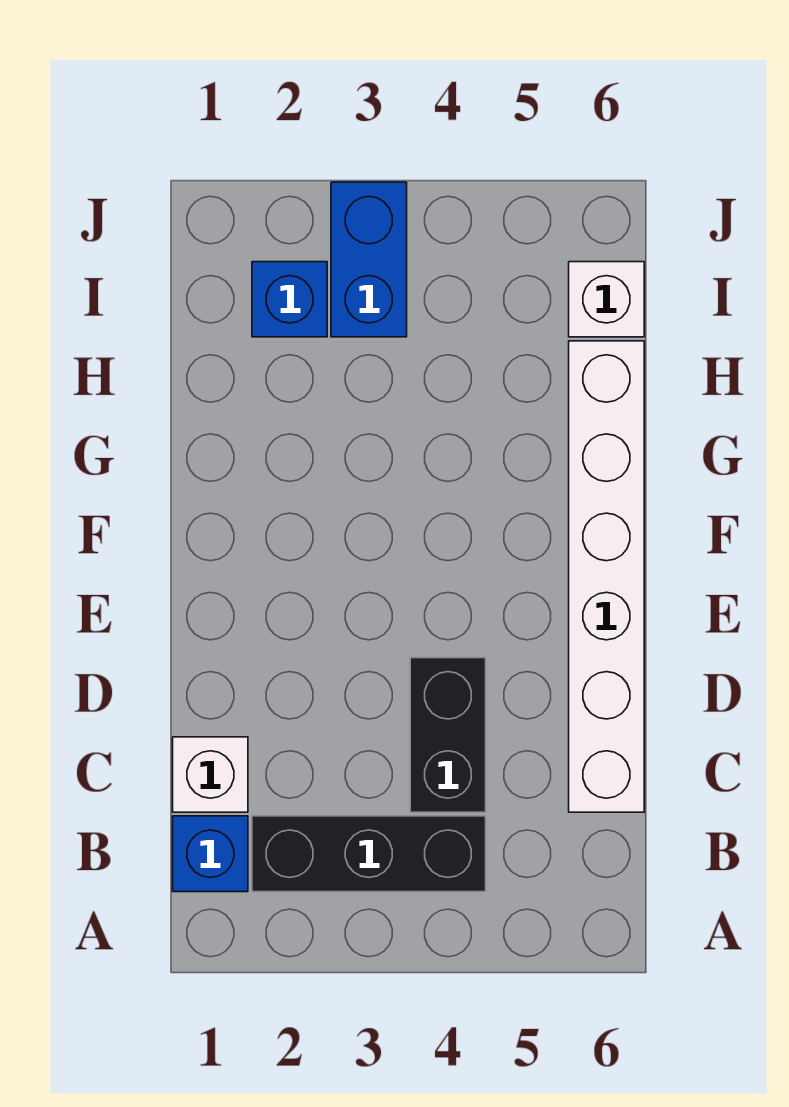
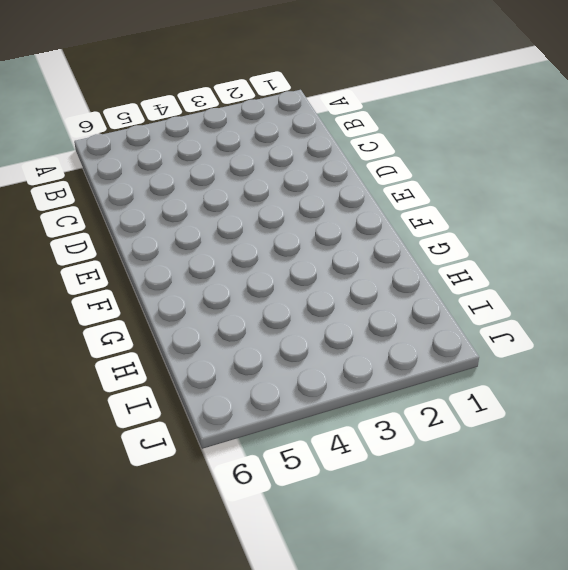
none -> blue 1x1 brick [173,816,248,892]
none -> black 1x3 brick [252,816,486,892]

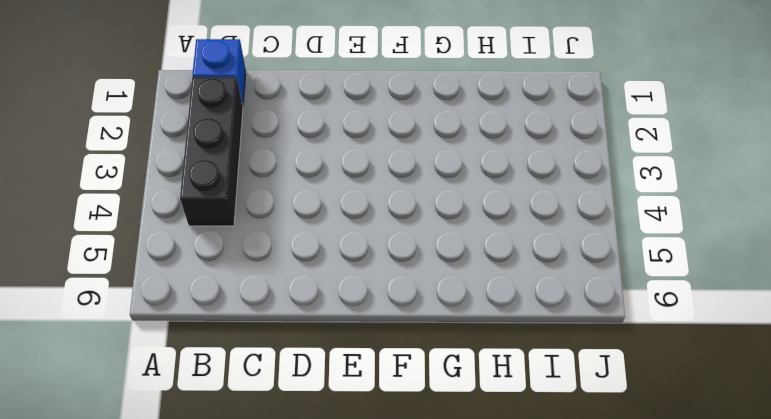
none -> white 1x1 brick [173,737,248,812]
none -> black 1x2 brick [410,658,486,812]

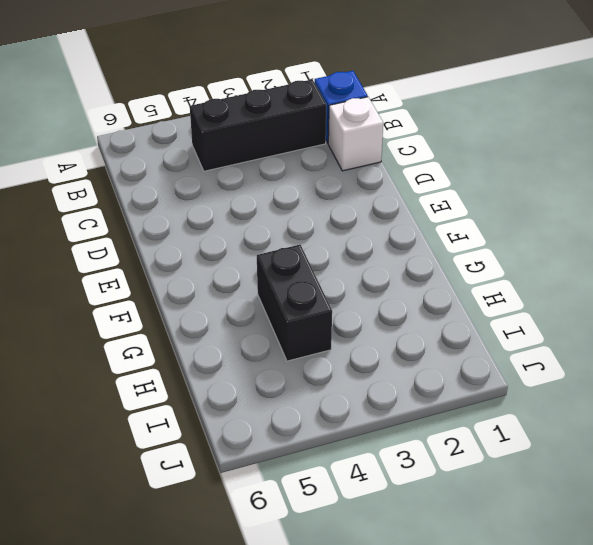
black 1x2 brick [257,245,332,361] -> black 1x2 brick moved to [410,658,486,812]
none -> white 1x6 brick [569,341,644,812]
none -> blue 1x1 brick [252,262,327,337]

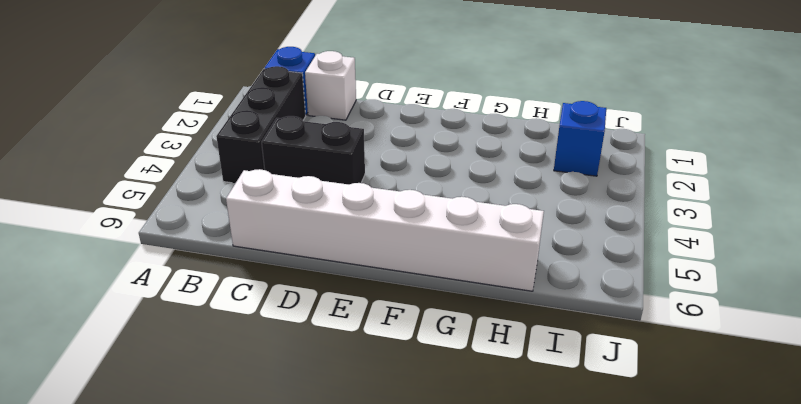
none -> blue 1x2 brick [331,182,407,337]
none -> white 1x1 brick [569,262,644,337]

